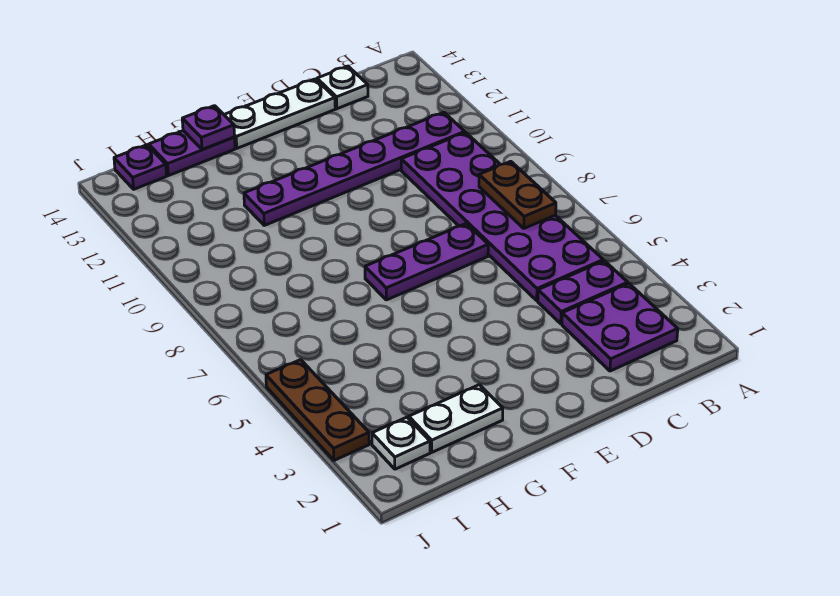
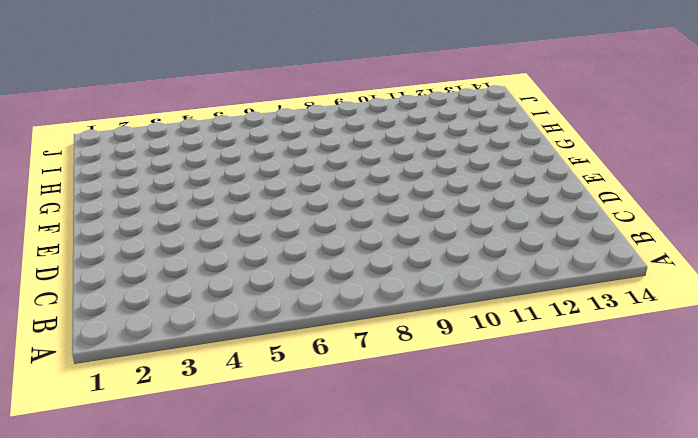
none -> purple 2x2 plate [562,283,678,371]
none -> purple 1x2 plate [538,261,628,324]
none -> purple 2x6 plate [401,133,603,300]

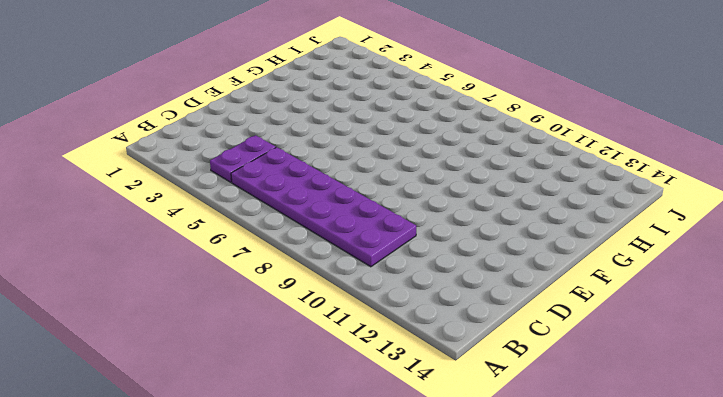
none -> purple 2x2 plate [562,283,678,371]
none -> purple 1x6 plate [244,112,465,225]
none -> white 1x1 plate [317,66,368,109]

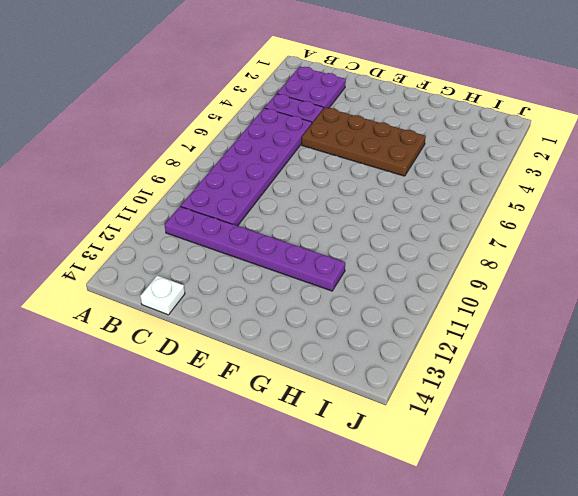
brown 2x4 plate [302,108,426,176] -> none
none -> purple 1x3 plate [365,223,488,300]
none -> white 1x3 plate [224,79,335,148]
none -> white 1x2 plate [409,385,503,452]

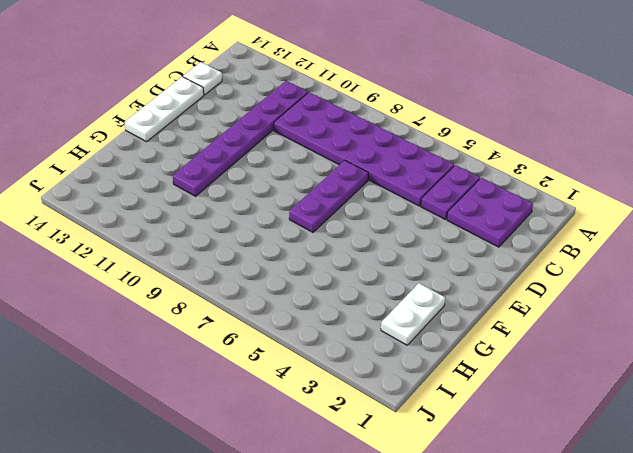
none -> purple 1x2 plate [149,131,235,176]
none -> white 1x1 plate [372,417,430,469]
none -> purple 1x1 plate [114,145,167,189]

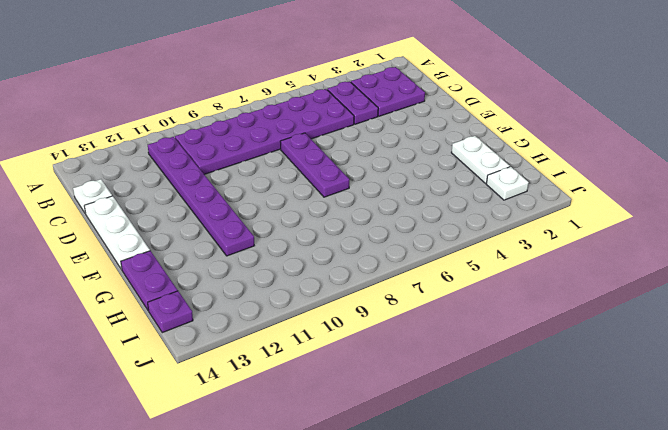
none -> brown 1x3 plate [266,360,369,460]
none -> brown 1x2 plate [479,161,556,228]
none -> purple 1x1 plate [182,106,235,150]

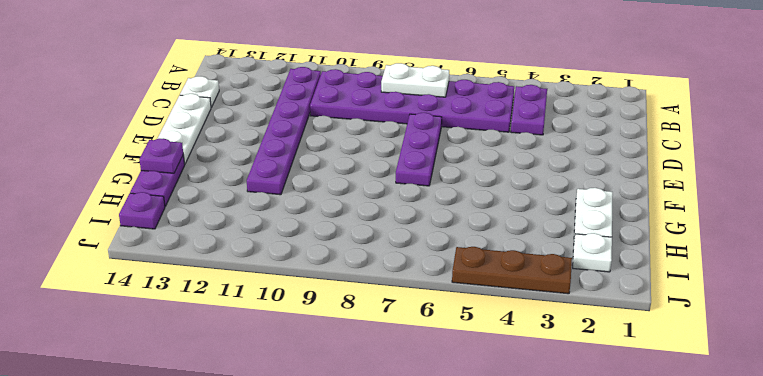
white 1x2 plate [381,63,449,97] -> brown 1x2 plate [479,161,556,228]
none -> purple 2x2 plate [562,283,678,371]

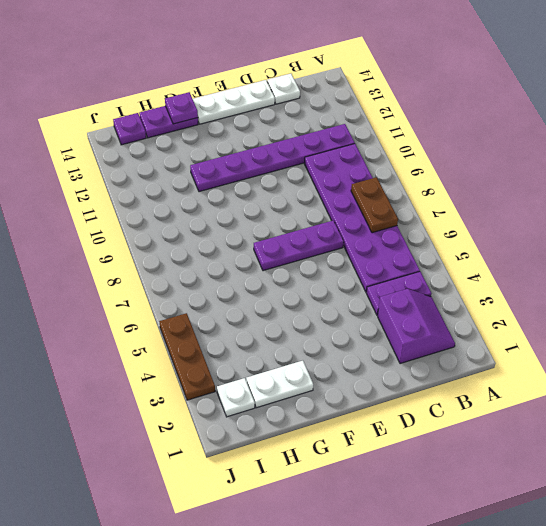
purple 2x2 slope [378,289,455,364] -> purple 2x2 plate [562,283,678,371]

